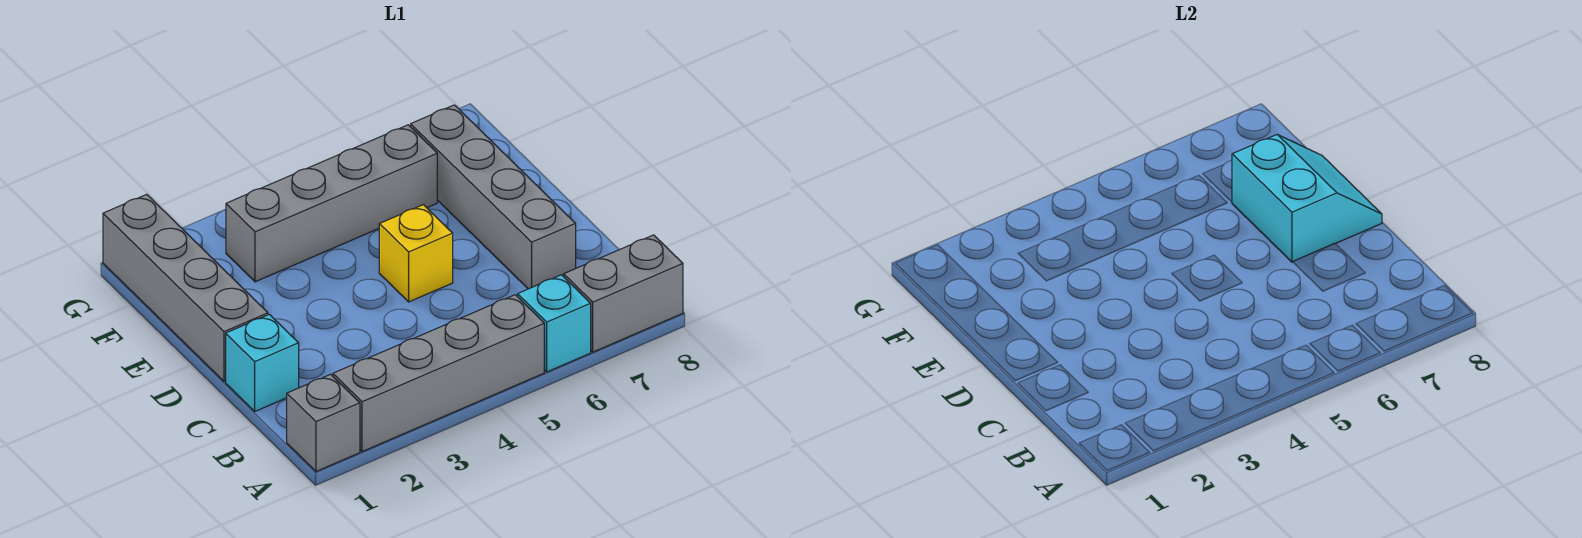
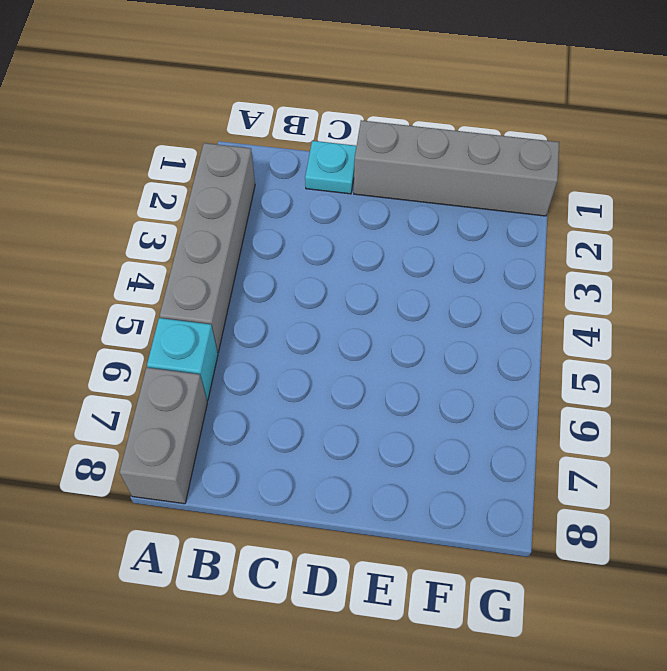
cyan 1x1 plate [305,141,356,194] -> cyan 1x1 brick [226,314,299,411]
none -> grey 1x1 brick [287,374,360,472]
none -> grey 1x4 brick [411,105,576,289]

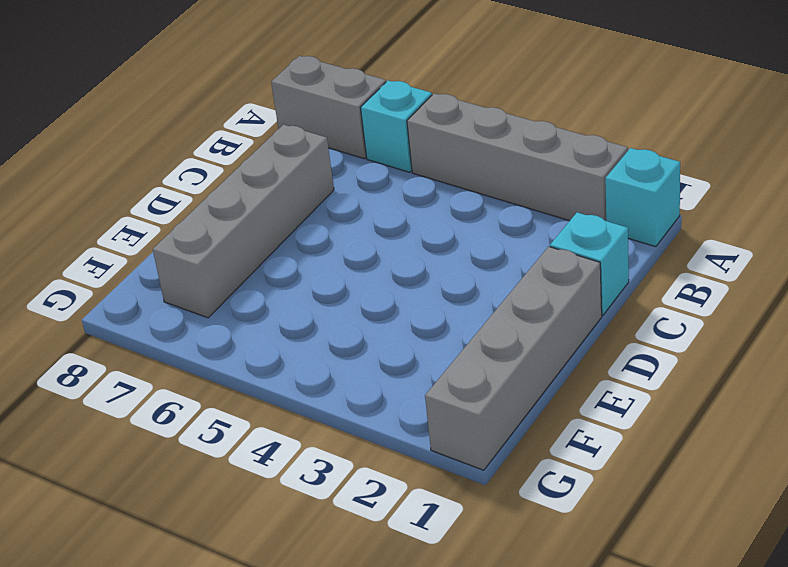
cyan 1x1 brick [605,148,680,247] -> grey 1x1 brick [287,374,360,472]
none -> yellow 1x1 brick [379,205,453,302]
none -> grey 1x4 brick [226,125,437,282]

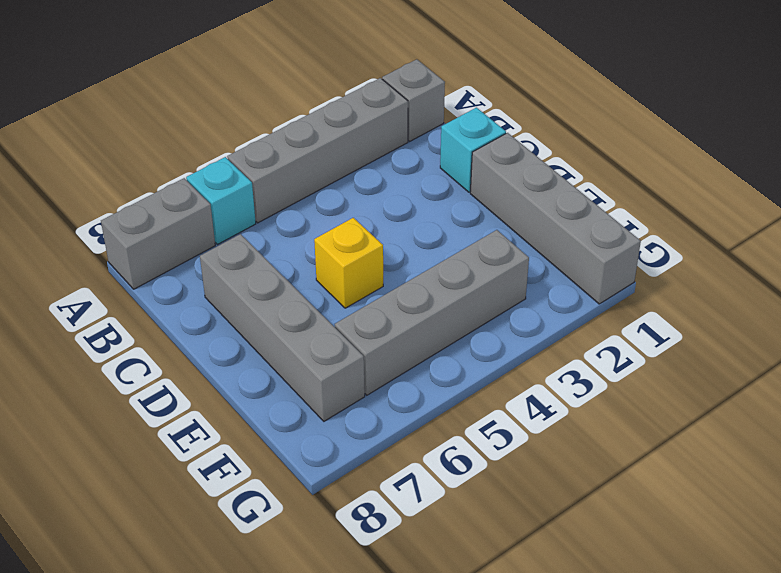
none -> cyan 2x2 slope [1232,135,1382,262]

